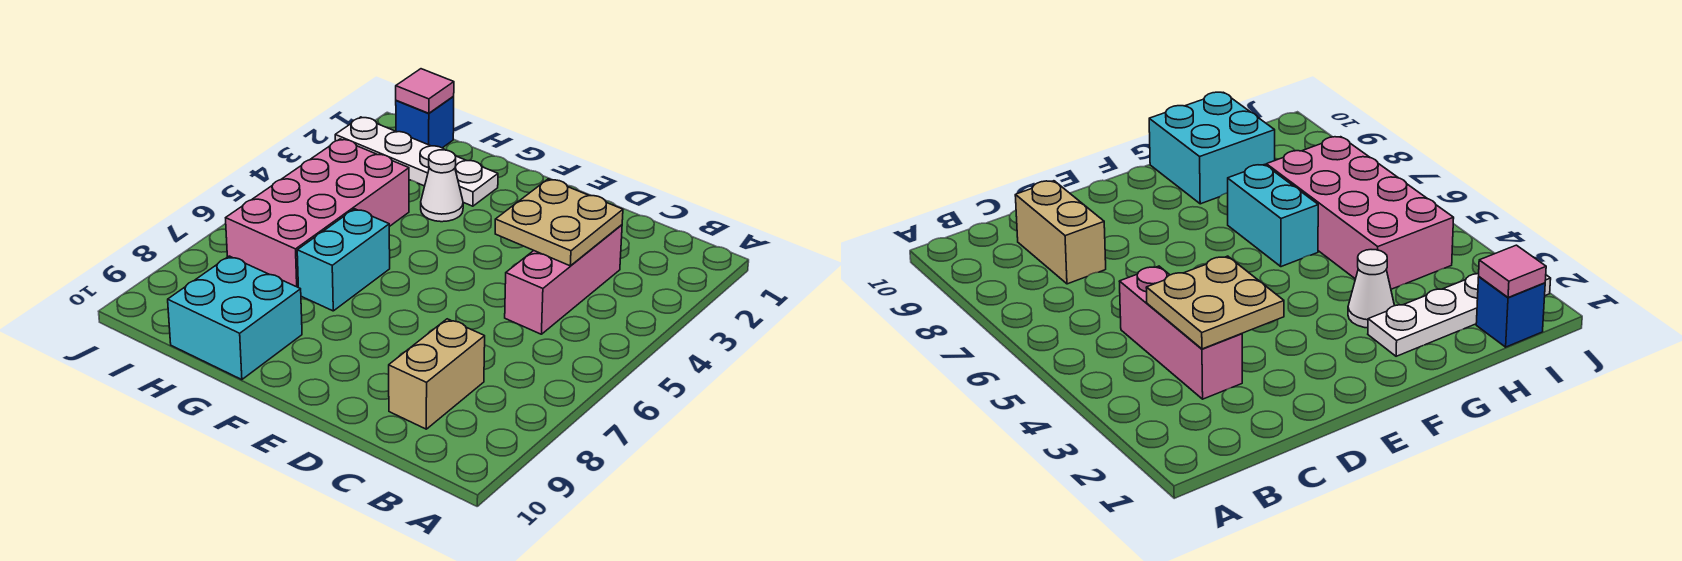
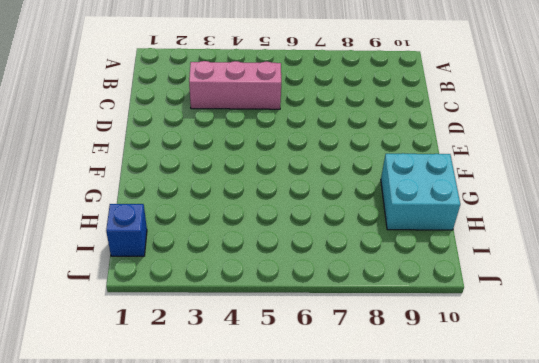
none -> tan 1x2 brick [389,319,485,429]
none -> white 1x4 plate [335,117,498,206]

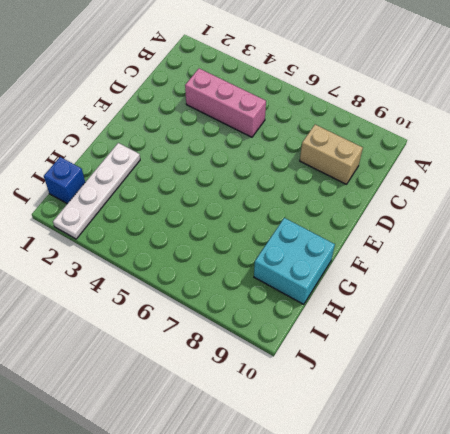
none -> white 1x1 cone [421,150,463,222]
none -> cyan 1x2 brick [297,209,390,311]

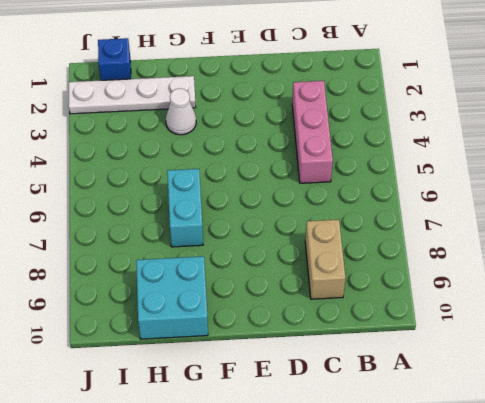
none -> pink 2x4 brick [226,139,409,287]
none -> tan 2x2 plate [495,179,623,266]

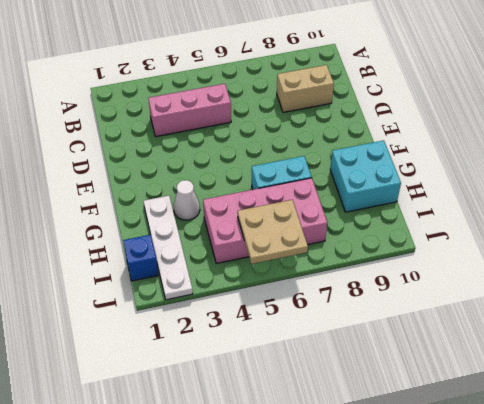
tan 2x2 plate [238,200,308,264] -> tan 2x2 plate moved to [495,179,623,266]
none -> pink 1x1 tile [396,69,454,113]

